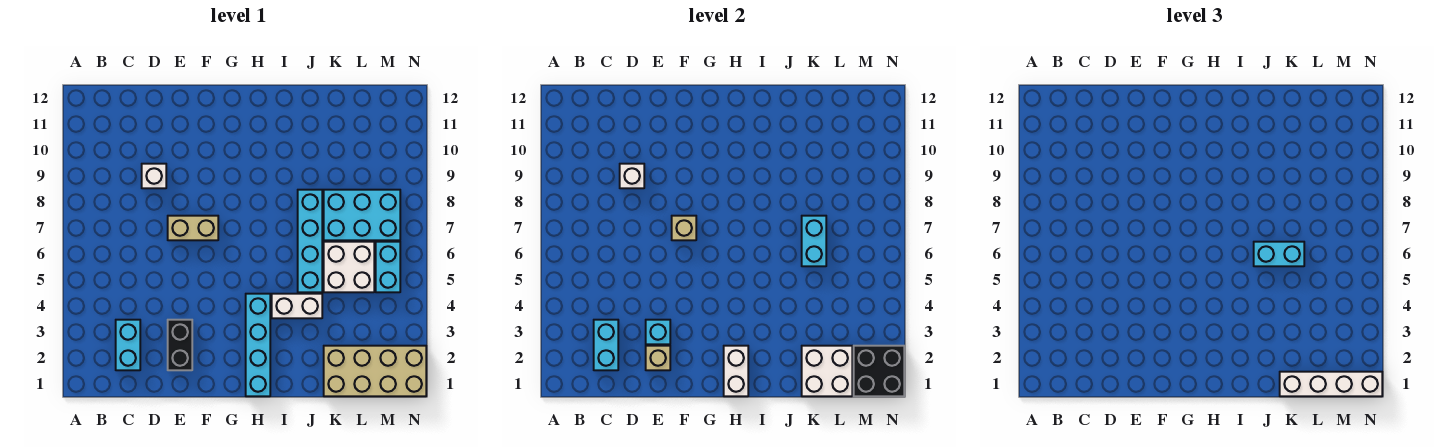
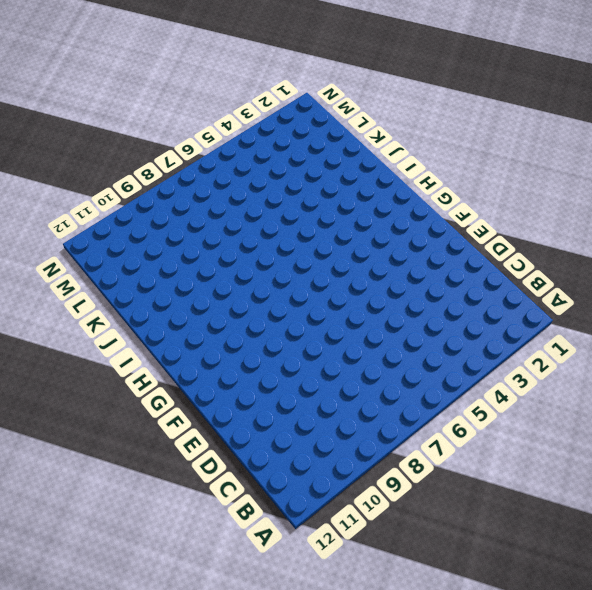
none -> cyan 1x2 brick [116,320,140,370]
none -> white 1x1 brick [142,164,166,188]
none -> black 1x2 brick [168,320,192,370]

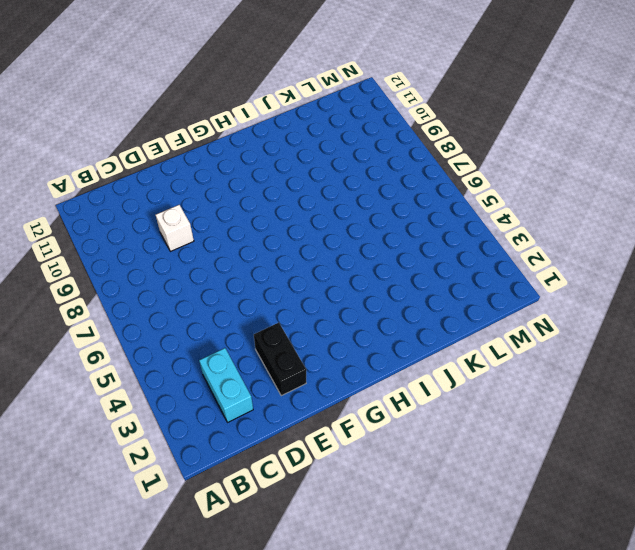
none -> tan 1x2 brick [168,216,218,240]
none -> cyan 1x4 brick [246,294,270,396]
none -> white 1x2 brick [272,294,322,318]

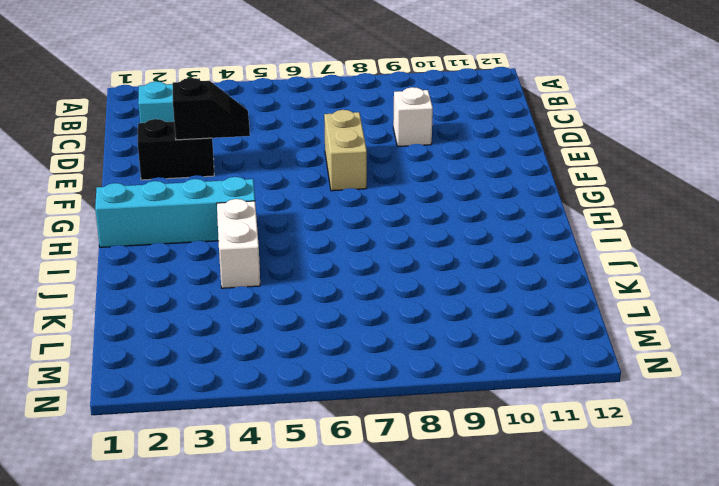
black 1x2 slope [173,78,250,140] -> cyan 1x1 brick [646,320,670,344]
none -> cyan 1x4 brick [298,190,322,292]
none -> tan 2x4 brick [324,346,426,396]
none -> white 2x2 brick [324,242,374,292]

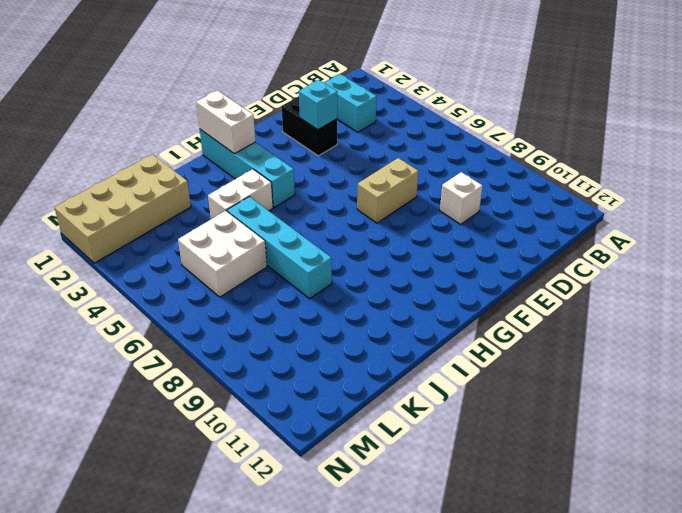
none -> cyan 2x3 brick [324,190,400,240]
none -> cyan 1x2 brick [376,242,400,292]
none -> cyan 1x2 brick [594,320,618,370]

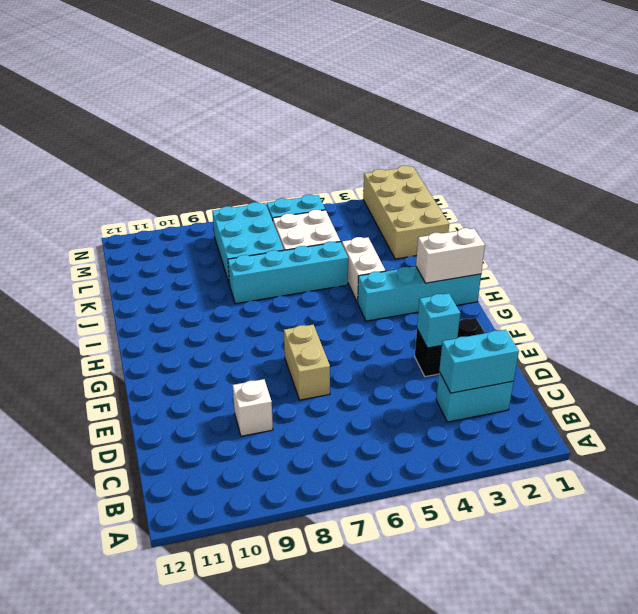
none -> white 1x1 brick [620,164,644,188]
none -> tan 1x1 brick [646,346,670,370]
none -> tan 1x1 brick [672,216,696,240]

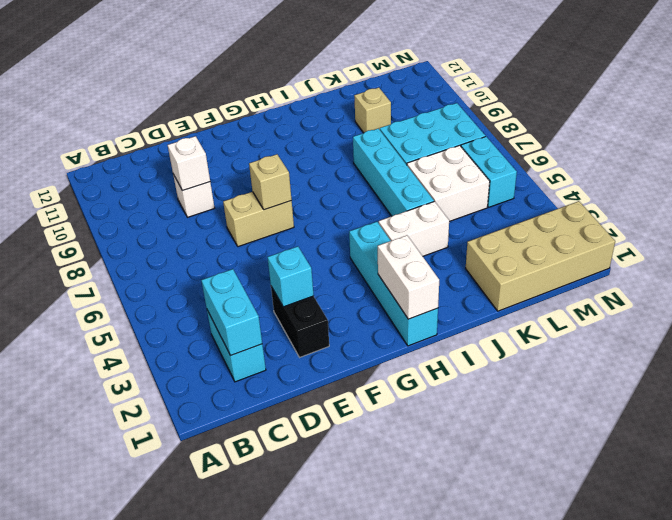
tan 1x1 brick [354,88,391,133] -> tan 1x1 brick moved to [646,346,670,370]
none -> white 2x2 brick [802,346,852,396]
none -> cyan 1x2 brick [802,216,826,266]
none -> black 2x2 brick [854,346,904,396]

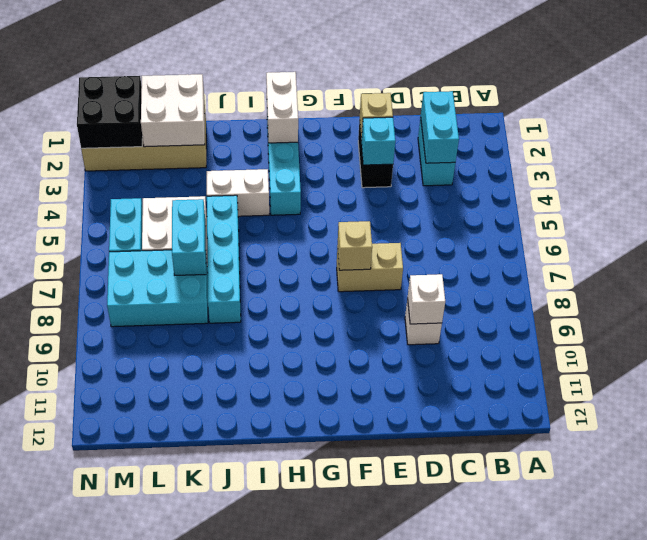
none -> cyan 1x2 brick [1254,242,1304,266]
none -> white 1x4 brick [1280,372,1382,396]

